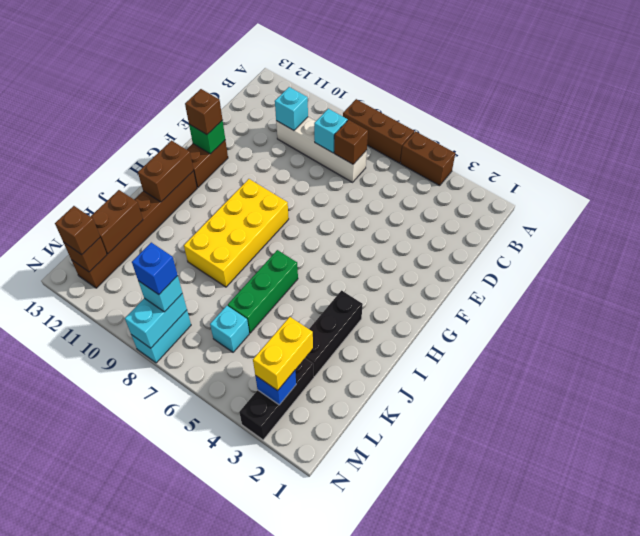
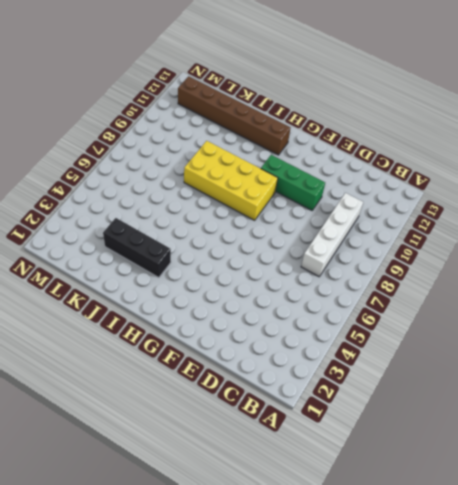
green 1x3 brick [261,155,325,210] -> green 1x3 brick moved to [228,250,298,333]
none -> brown 1x2 brick [400,131,455,186]
none -> brown 1x3 brick [343,99,414,163]
none -> brown 1x2 brick [187,140,228,187]

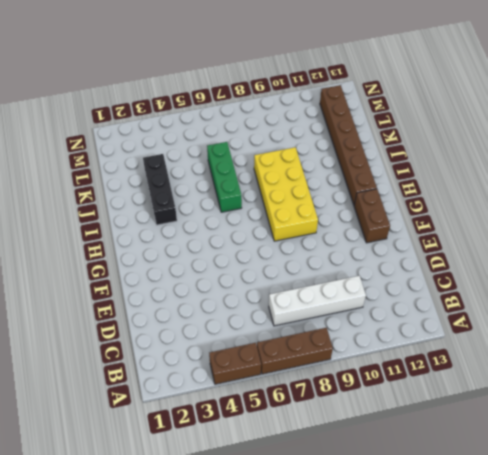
none -> black 1x3 brick [239,358,314,440]
none -> cyan 1x1 brick [210,306,249,352]
none -> cyan 1x2 brick [132,310,191,363]

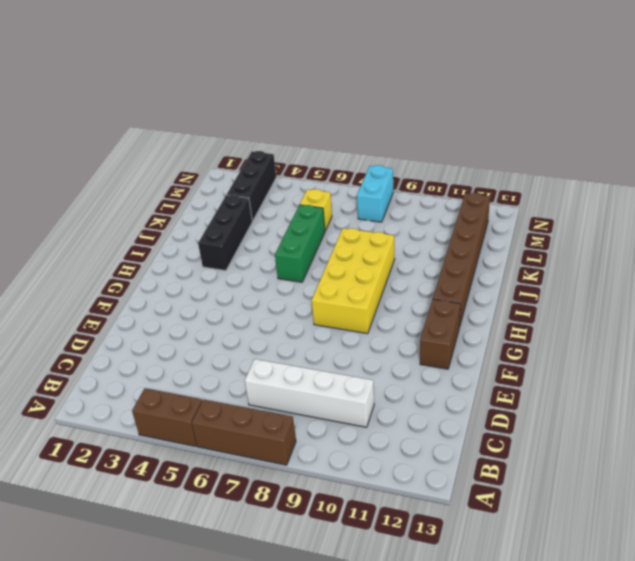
yellow 1x1 brick [300,189,332,231] -> cyan 1x1 brick [210,306,249,352]
none -> brown 1x1 brick [334,120,368,164]
none -> cyan 1x1 brick [314,109,348,153]
none -> cyan 1x1 brick [275,87,308,130]

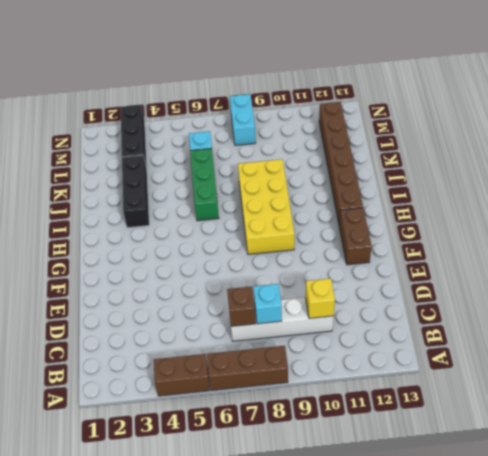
yellow 1x1 brick [306,278,335,318] -> cyan 1x1 brick [275,87,308,130]
none -> green 1x1 brick [189,120,225,154]
none -> brown 1x2 brick [138,141,194,202]
none -> brown 1x2 brick [90,190,143,254]

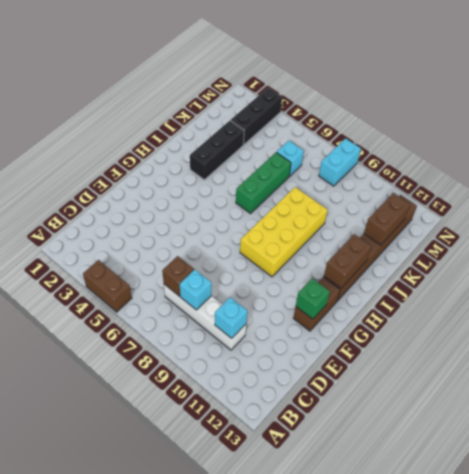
none -> brown 1x3 brick [343,99,414,163]
none -> blue 1x1 brick [255,371,296,405]
none -> cyan 1x2 brick [125,294,187,348]

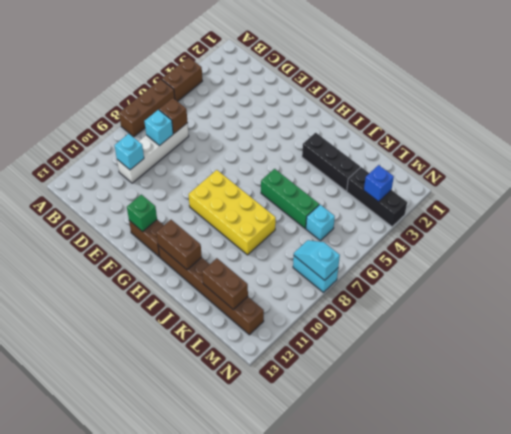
cyan 1x2 slope [294,240,340,280] -> cyan 1x2 brick [125,294,187,348]
none -> brown 1x1 brick [64,238,107,272]
none -> brown 1x1 brick [185,89,222,135]
none -> yellow 1x2 brick [253,317,313,391]

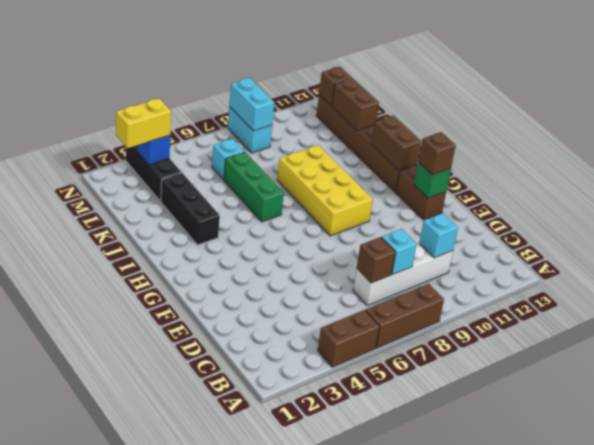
yellow 1x2 brick [116,99,171,148] -> yellow 1x2 brick turned to [253,317,313,391]
none -> cyan 1x1 brick [138,276,182,312]
none -> brown 1x1 brick [55,206,100,255]
none -> blue 1x1 brick [132,243,178,295]

